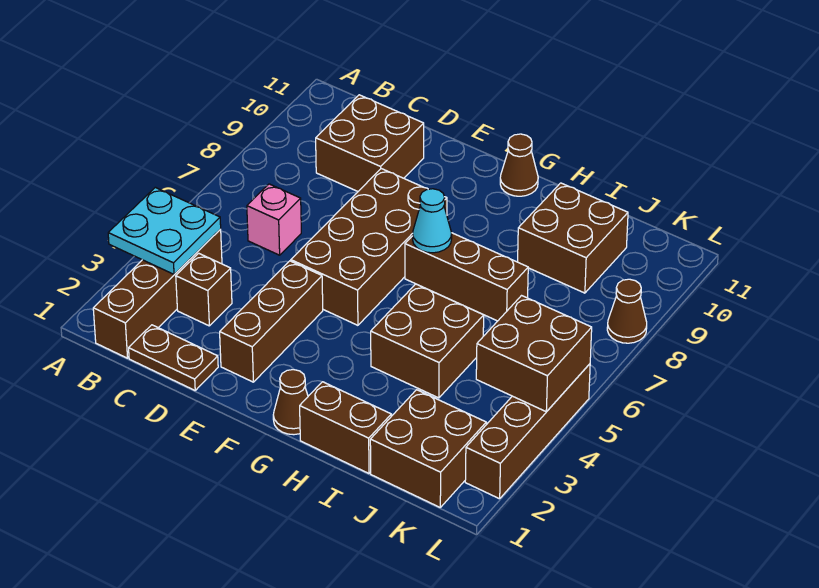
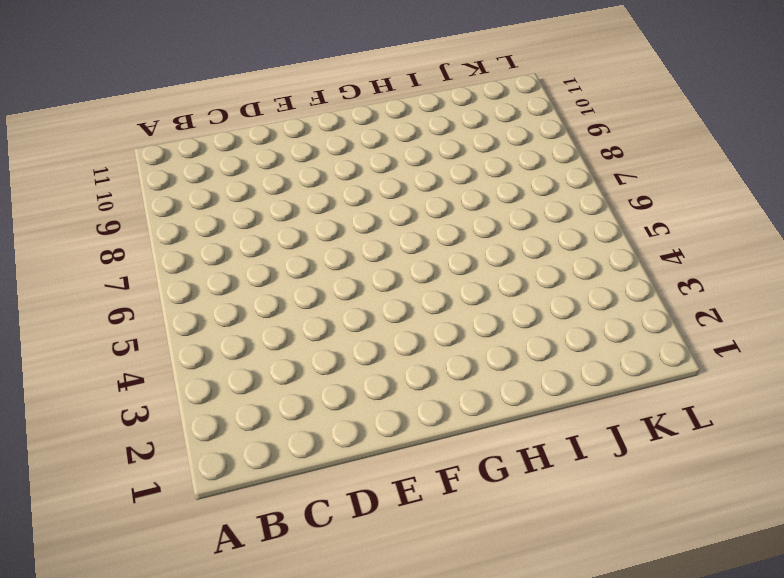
none -> brown 1x4 brick [93,229,222,358]
none -> brown 1x2 plate [129,325,218,390]
none -> brown 1x1 brick [176,253,232,326]

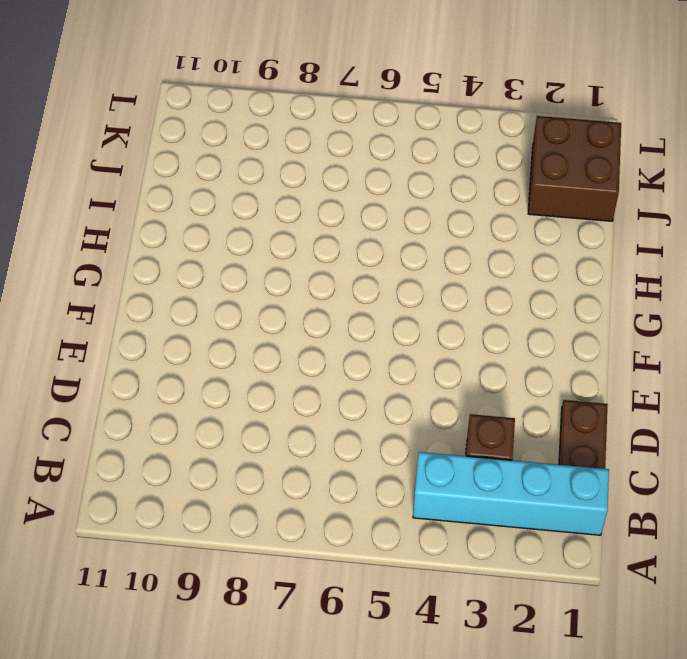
cyan 1x4 brick [413,452,609,535] -> brown 1x4 brick [93,229,222,358]
none -> pink 1x1 brick [247,184,301,255]
none -> brown 2x2 brick [316,95,424,191]
none -> brown 1x3 brick [220,261,323,382]

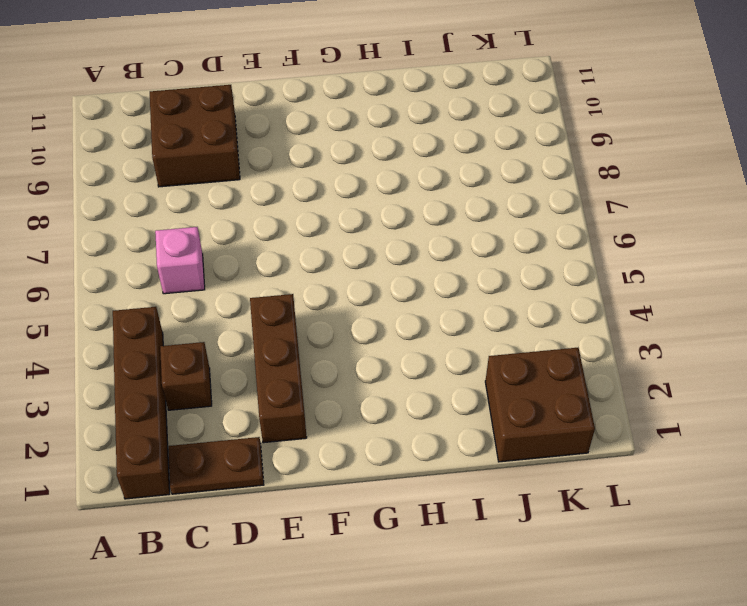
none -> brown 2x4 brick [291,169,447,325]
none -> brown 1x1 cone [273,370,308,435]
none -> brown 1x3 brick [405,233,528,321]

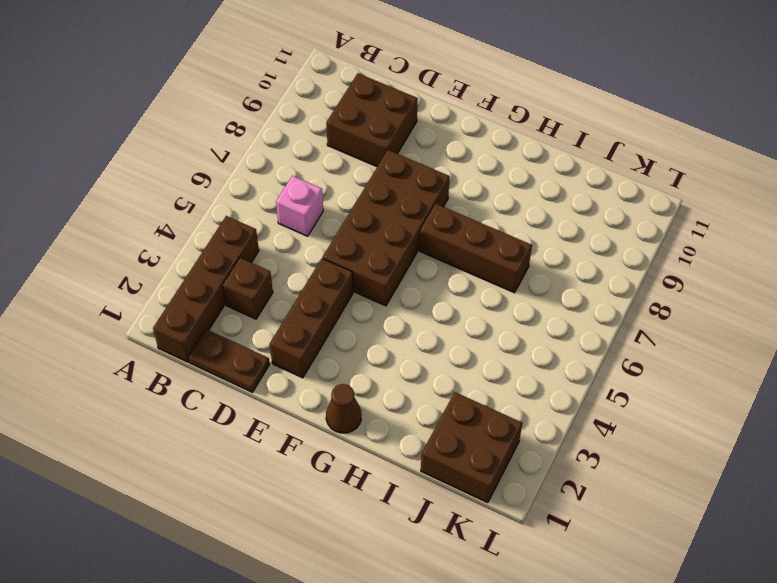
none -> brown 1x1 cone [500,134,538,196]
none -> brown 1x2 brick [300,382,391,473]
none -> brown 2x2 brick [371,284,484,398]

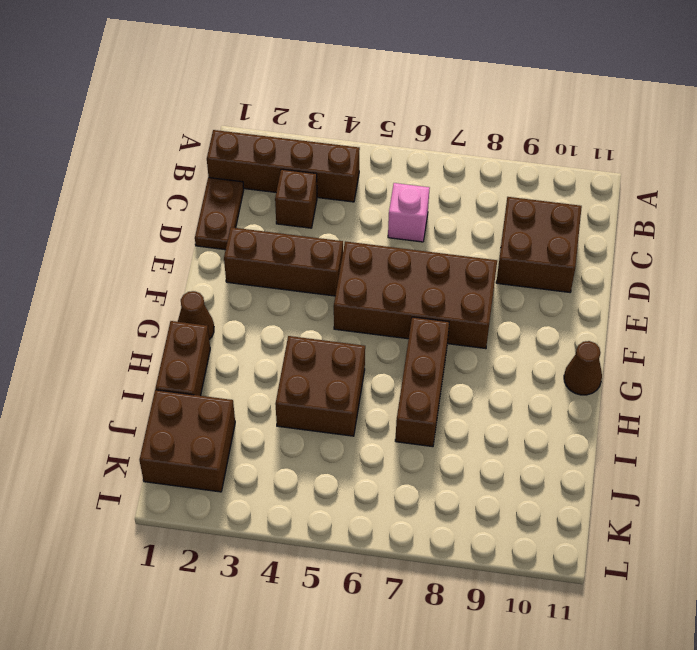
none -> brown 2x2 brick [518,183,628,293]
none -> brown 1x4 brick [465,364,590,499]
none -> brown 1x1 cone [607,279,647,343]

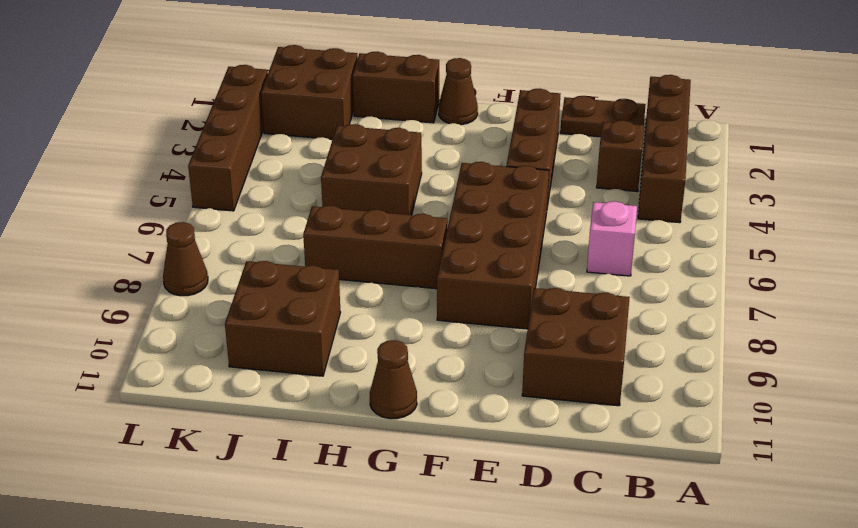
none -> cyan 2x2 plate [108,187,221,274]
none -> cyan 1x1 cone [413,189,452,253]
none -> brown 2x2 brick [476,296,592,412]

